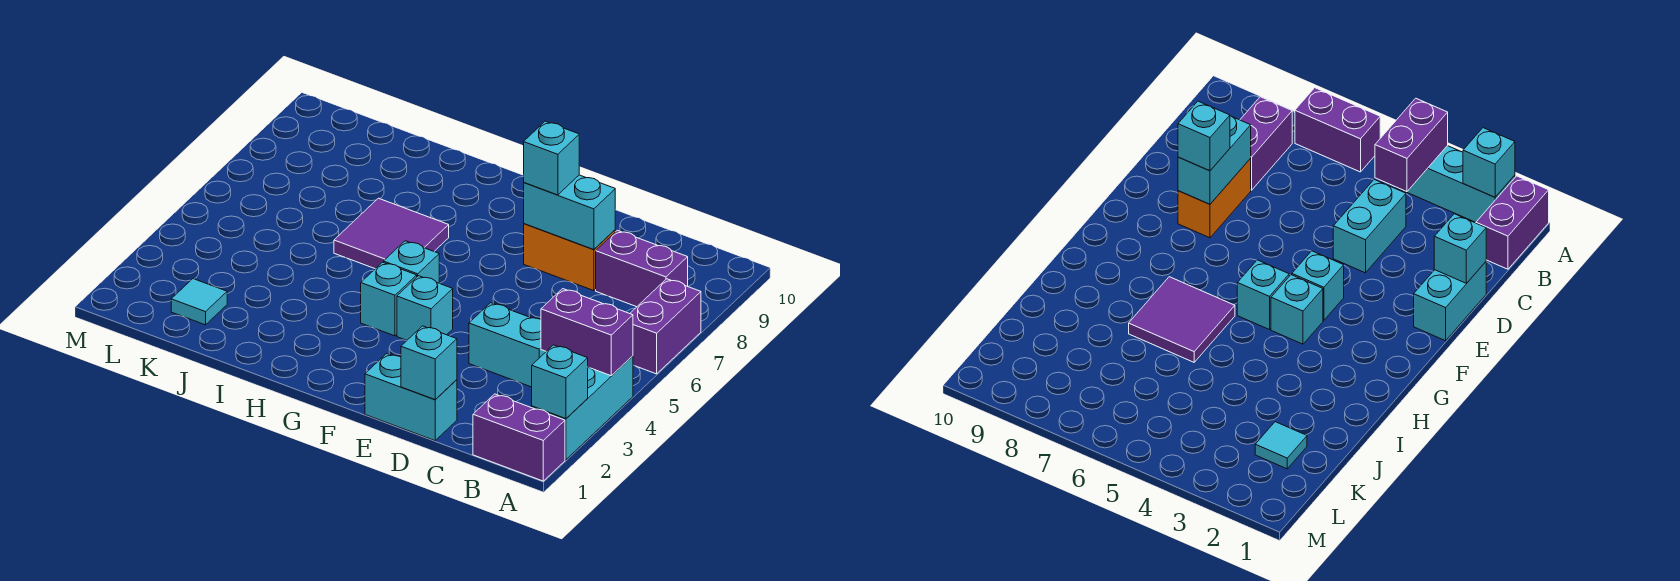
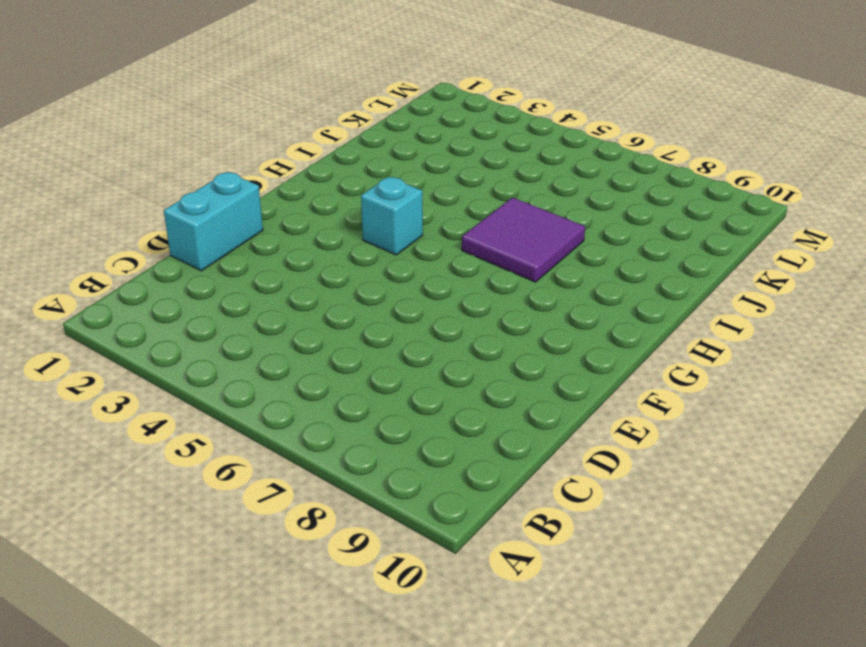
none -> purple 1x2 brick [473,394,565,481]
none -> cyan 1x3 brick [532,356,633,460]
none -> purple 1x2 brick [630,279,701,374]

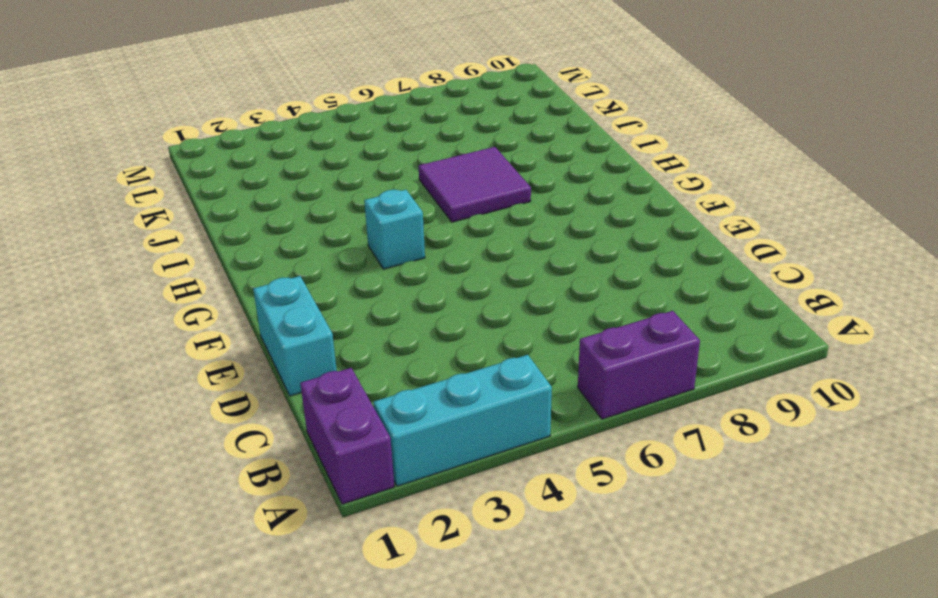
none -> purple 1x2 brick [596,230,688,307]
none -> cyan 1x2 brick [469,303,546,387]
none -> orange 1x2 brick [524,224,615,291]

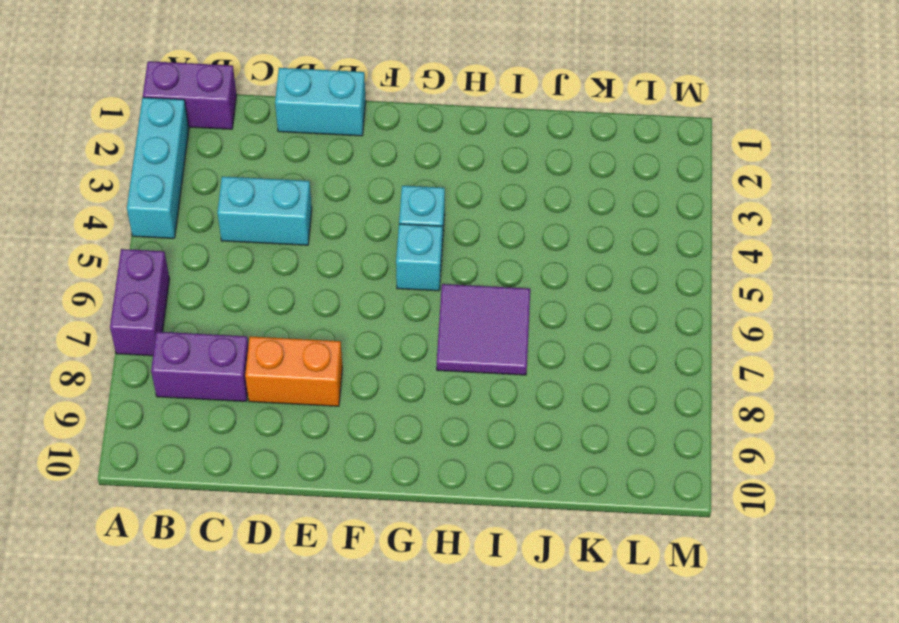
none -> cyan 1x1 brick [397,276,453,340]
none -> cyan 1x1 tile [171,279,227,325]
none -> cyan 1x1 brick [532,345,588,419]

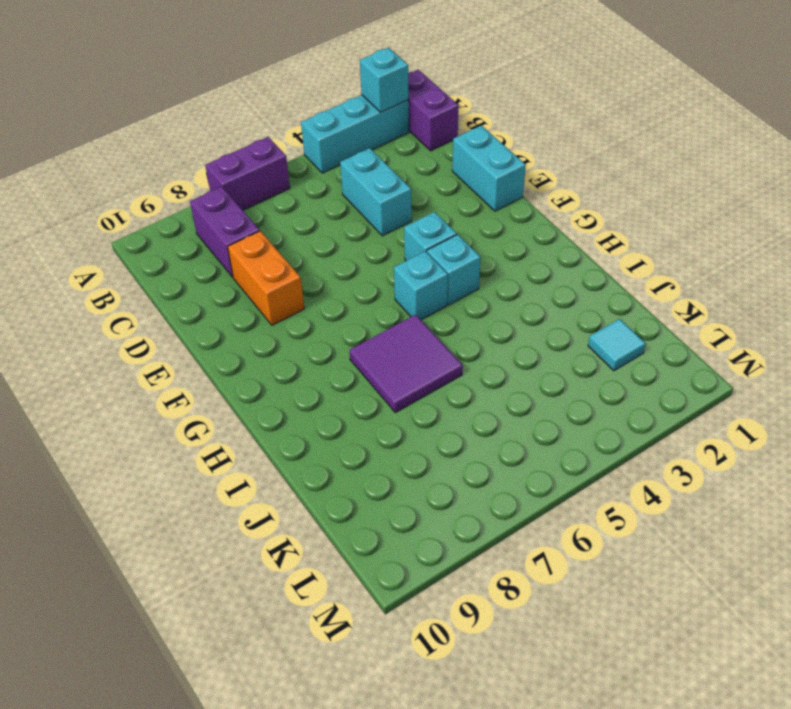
none -> purple 1x2 brick [541,289,633,376]
none -> cyan 1x1 brick [401,326,457,400]
none -> cyan 1x2 brick [524,175,615,249]

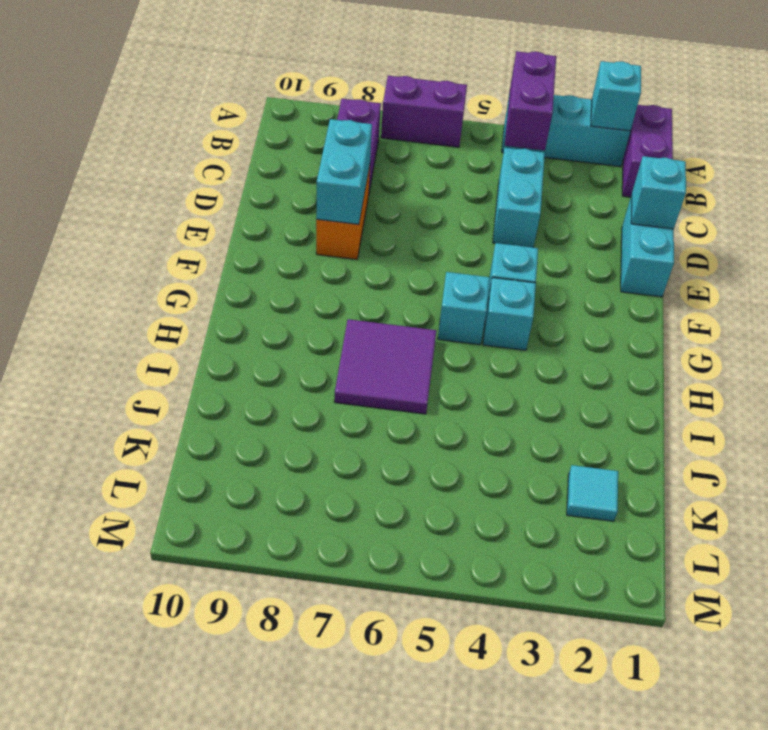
none -> cyan 1x1 brick [524,121,579,195]

